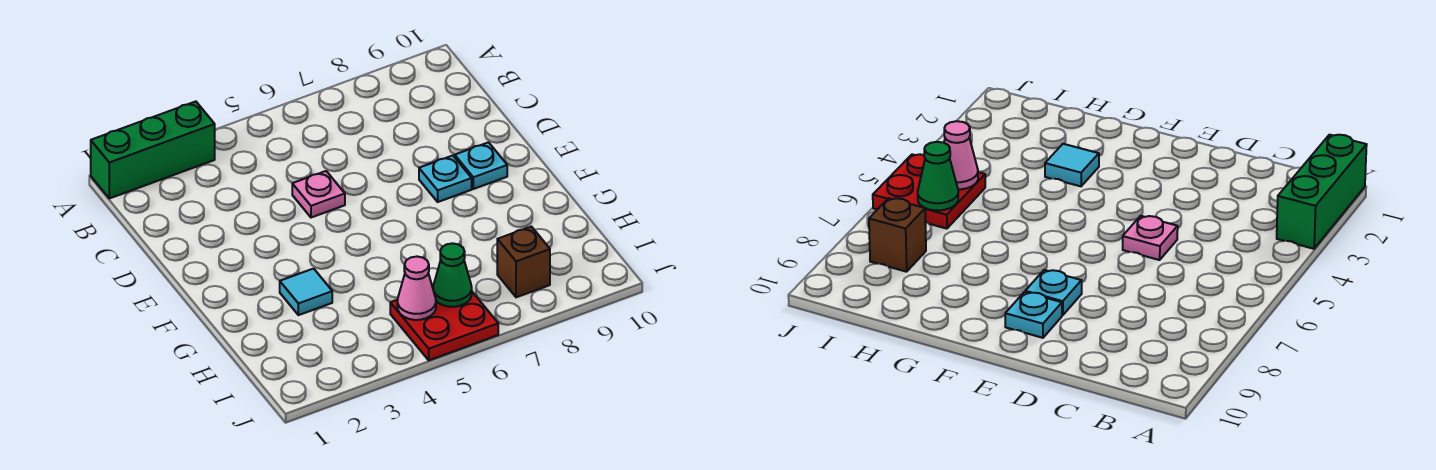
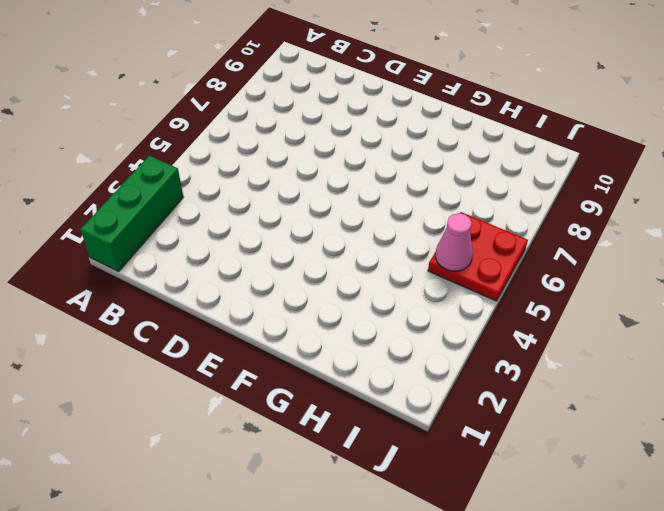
none -> pink 1x1 plate [292,171,345,218]
none -> cyan 1x1 plate [419,156,472,202]

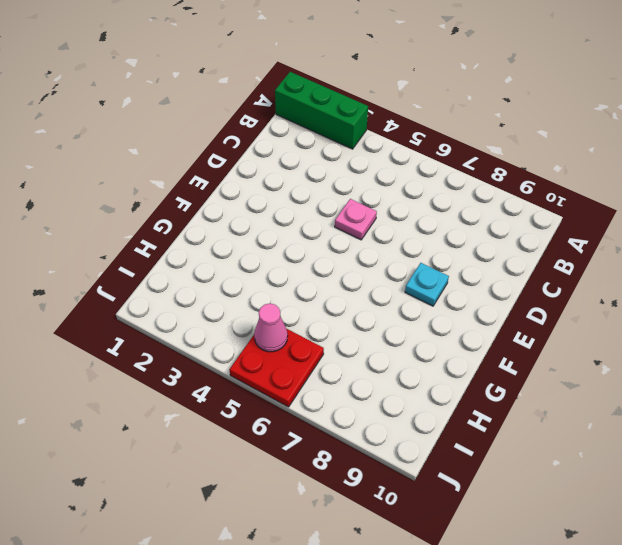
none -> cyan 1x1 plate [455,142,507,189]
none -> cyan 1x1 tile [280,269,332,315]

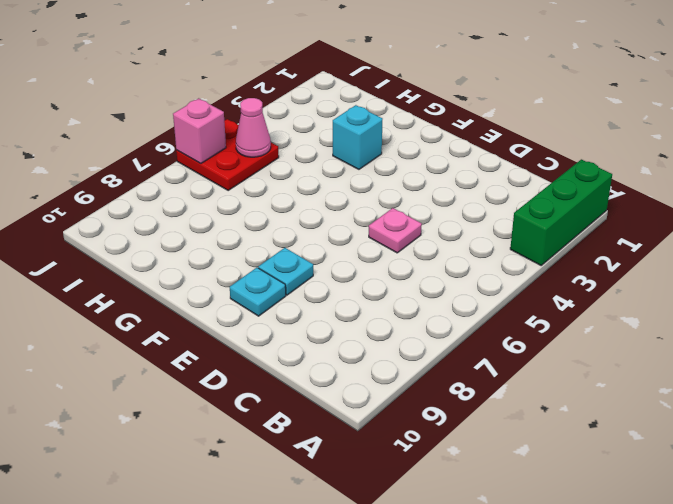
cyan 1x1 brick [333,105,382,169] -> cyan 1x1 tile [280,269,332,315]
pink 1x1 brick [173,98,226,164] -> none
none -> brown 1x1 brick [497,227,550,297]
none -> green 1x1 cone [433,243,472,307]

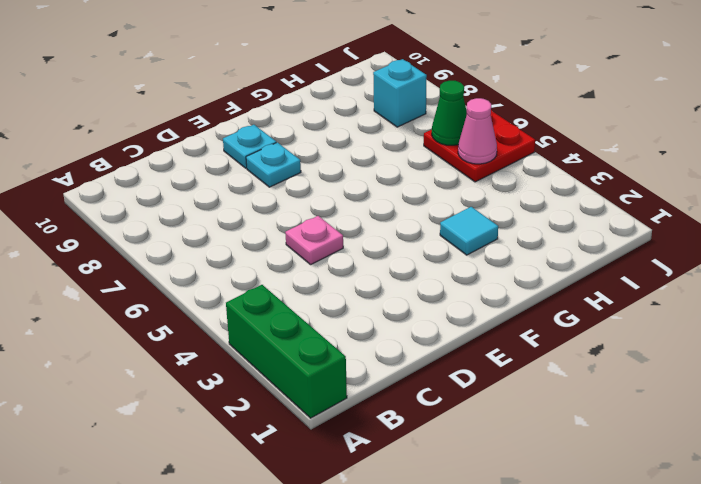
cyan 1x1 brick [373,59,427,127] -> brown 1x1 brick [497,227,550,297]

